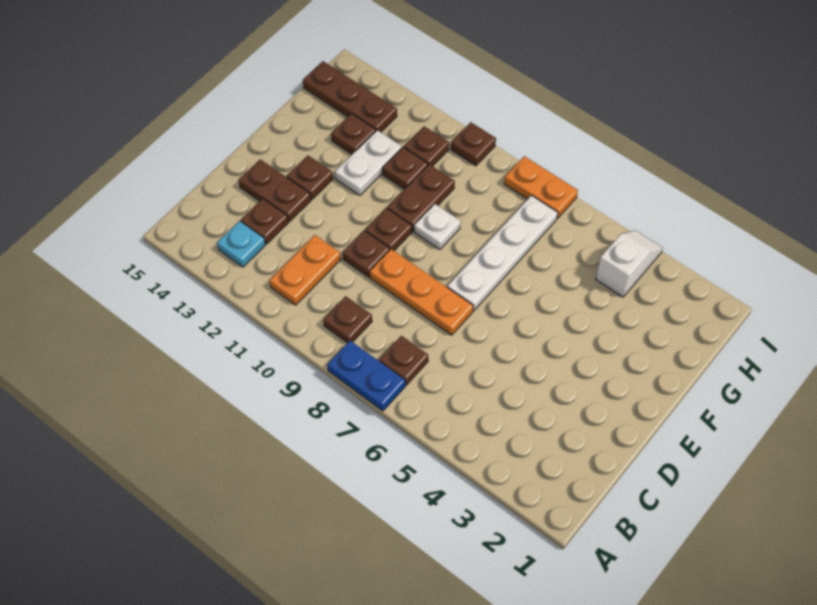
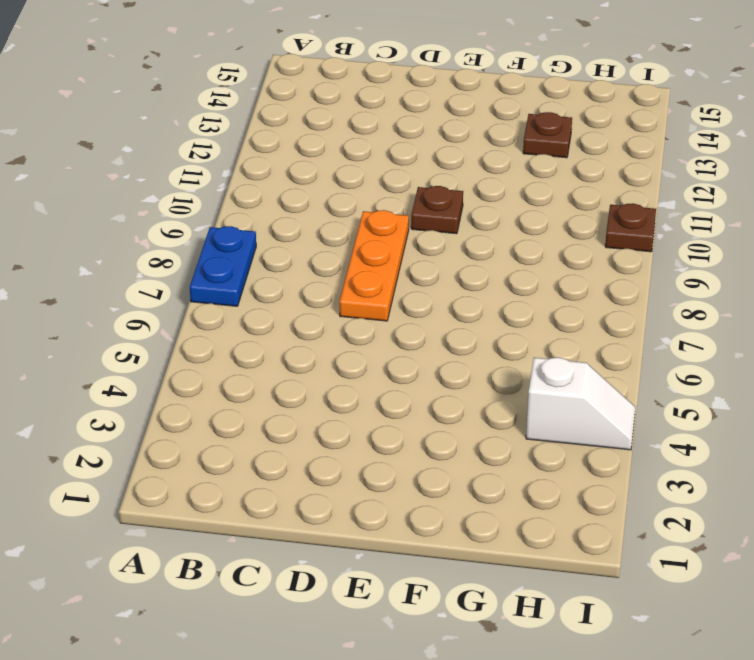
none -> brown 1x1 plate [379,336,428,385]
none -> brown 1x1 plate [323,296,372,343]
none -> orange 1x2 plate [269,235,341,305]

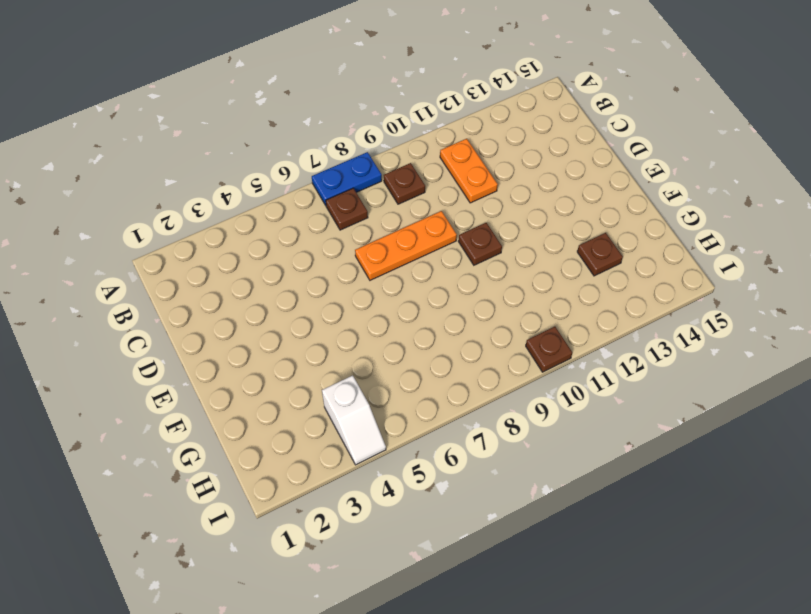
none -> cyan 1x1 plate [217,221,265,267]
none -> brown 1x1 plate [241,199,288,244]
none -> brown 1x1 plate [343,231,390,277]

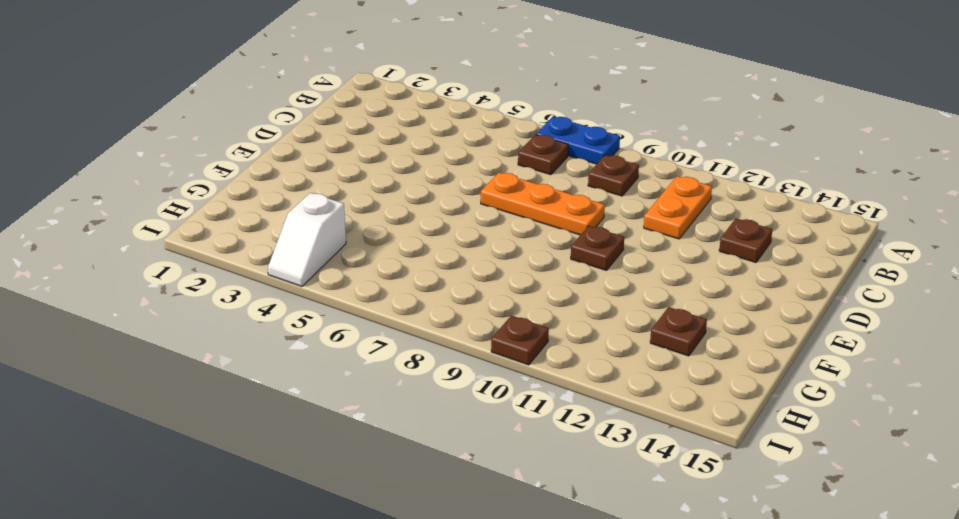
none -> cyan 1x1 plate [217,221,265,267]
none -> brown 1x1 plate [343,231,390,277]
none -> brown 1x2 plate [239,159,311,222]

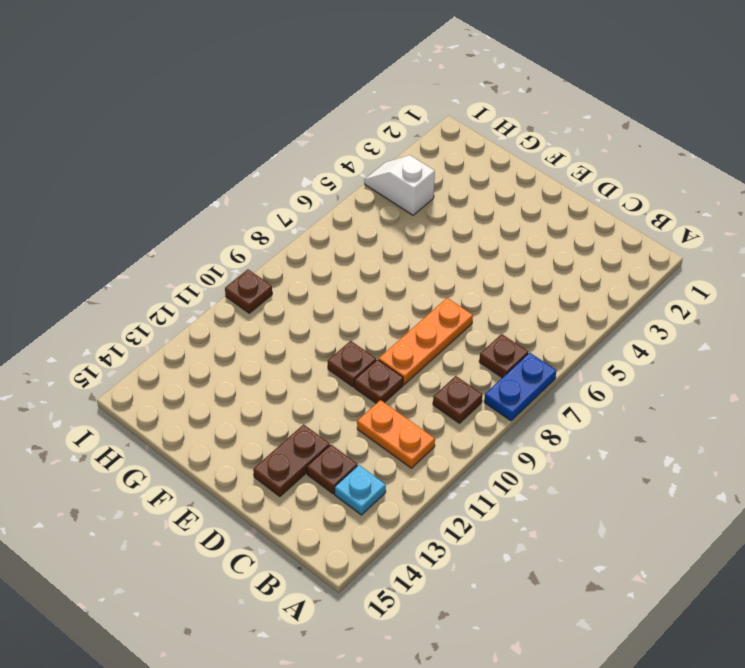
none -> white 1x4 plate [447,195,558,311]
none -> brown 1x1 plate [287,155,333,200]
none -> white 1x1 plate [414,204,461,250]

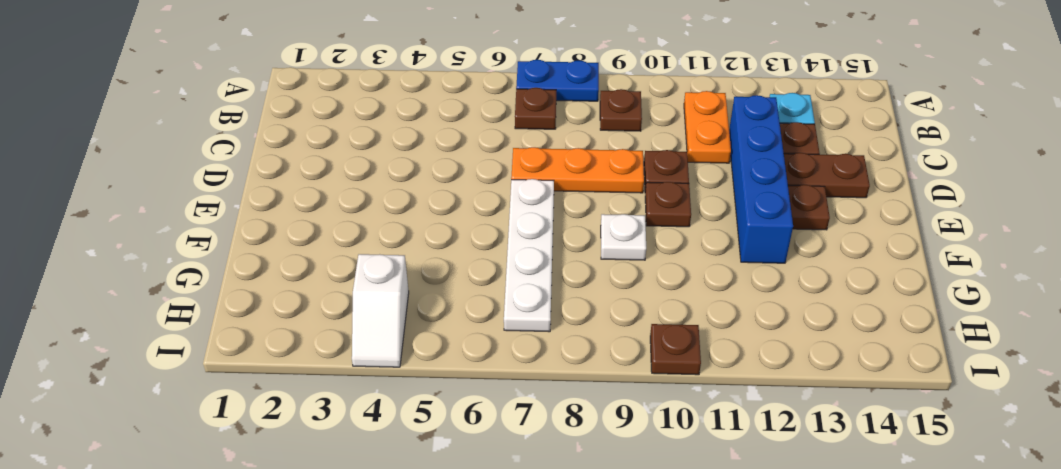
blue 1x4 brick [729,95,793,263] -> white 1x2 plate [335,130,402,195]
none -> brown 1x2 plate [387,164,455,231]
none -> brown 1x1 plate [383,147,428,189]
none -> brown 1x1 plate [331,114,376,154]

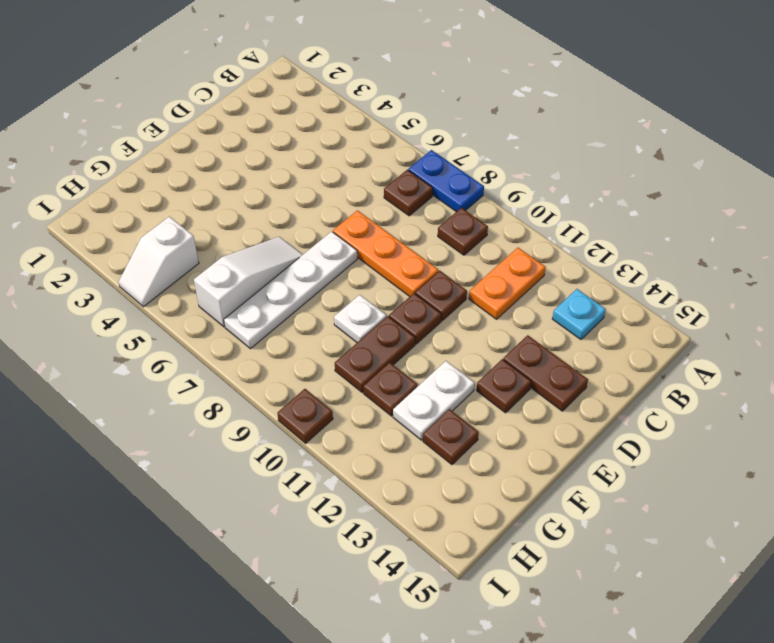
white 1x3 slope [194,237,303,327] -> none
none -> brown 1x1 plate [241,199,288,244]
none -> brown 1x1 plate [404,126,449,166]
none -> brown 1x3 plate [303,61,397,132]

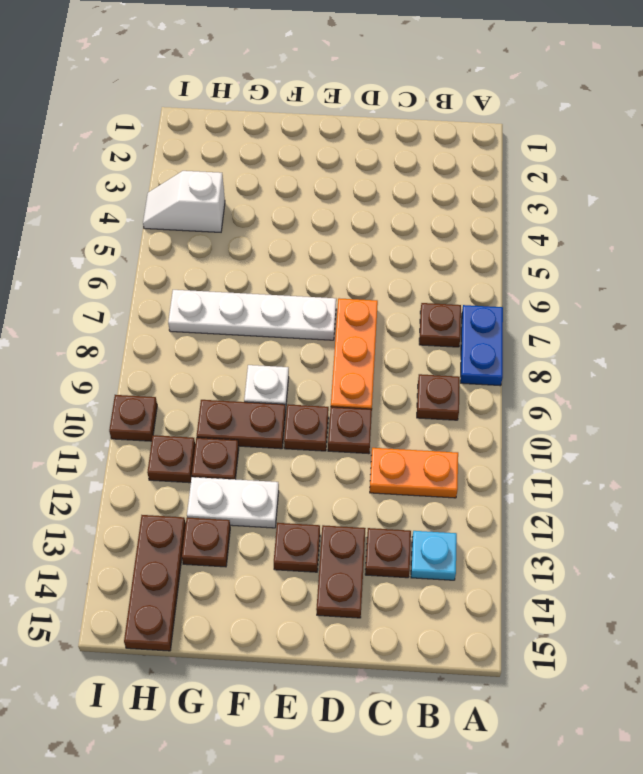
none -> orange 1x2 plate [504,156,578,218]

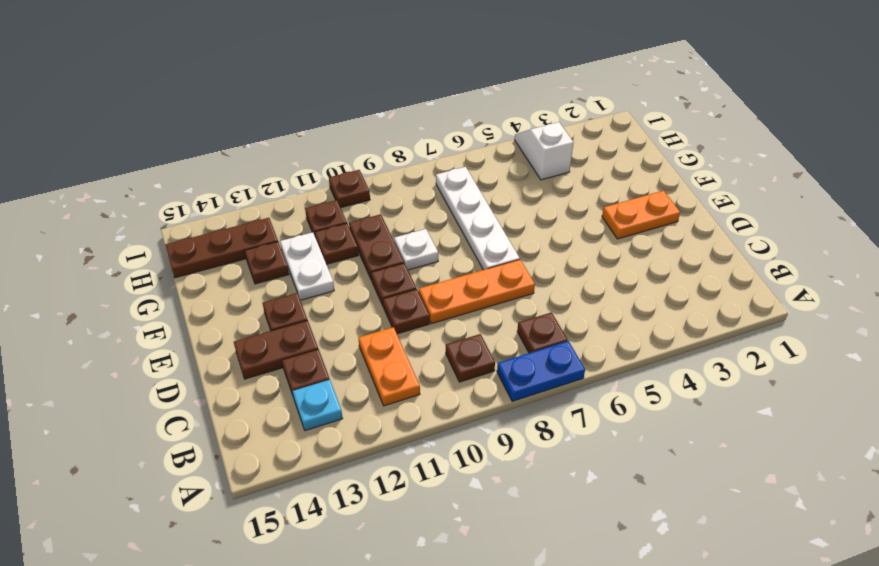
orange 1x2 plate [602,191,680,239] -> orange 1x2 plate moved to [504,156,578,218]

